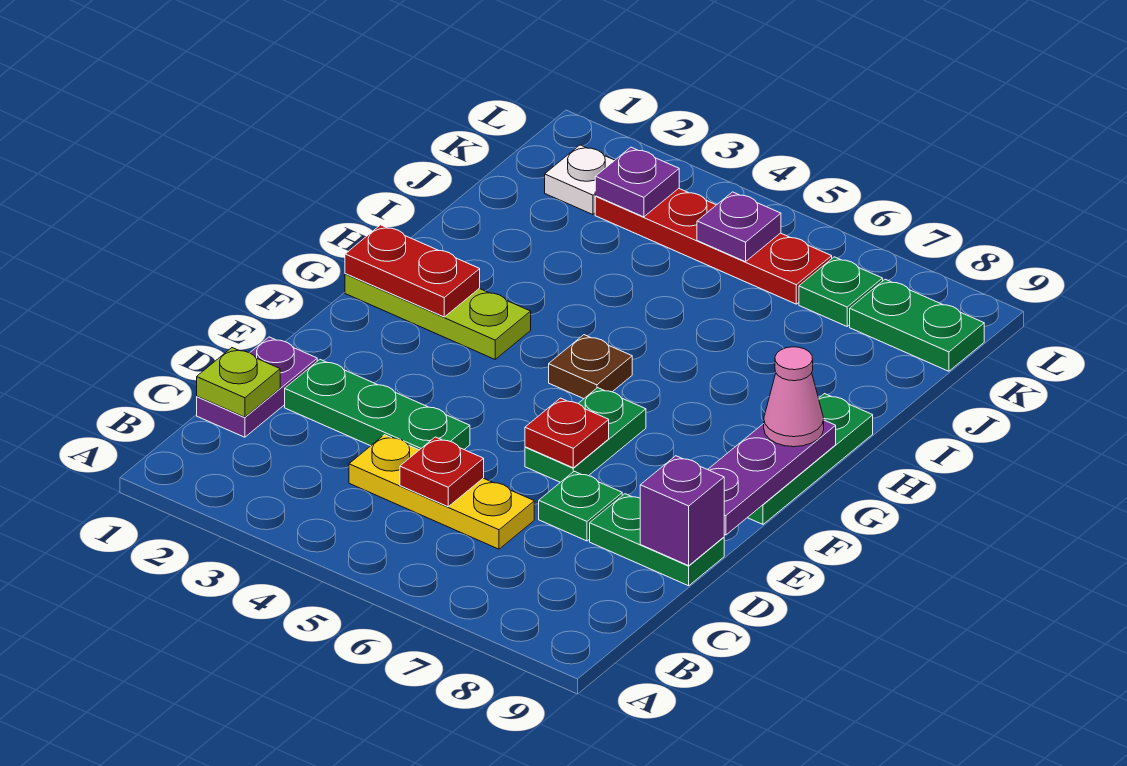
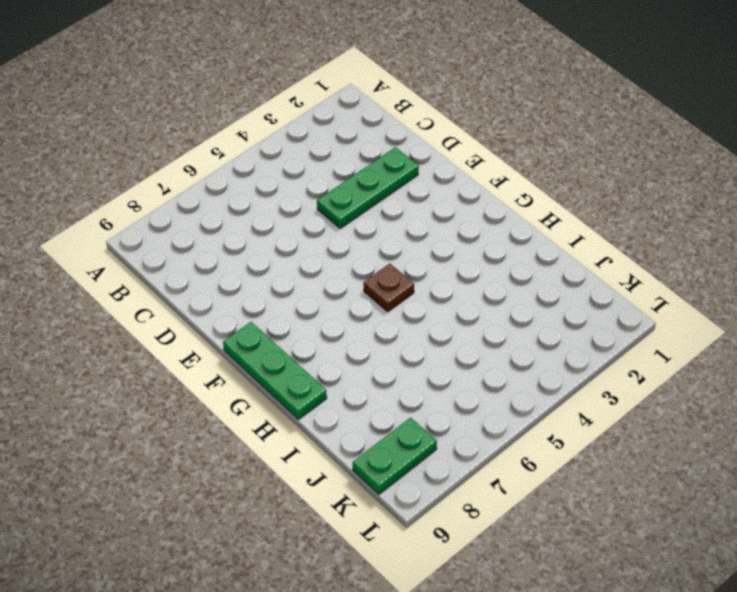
none -> purple 1x2 plate [197,337,317,437]
none -> yellow 1x3 plate [349,435,534,549]
none -> green 1x1 plate [539,471,622,541]

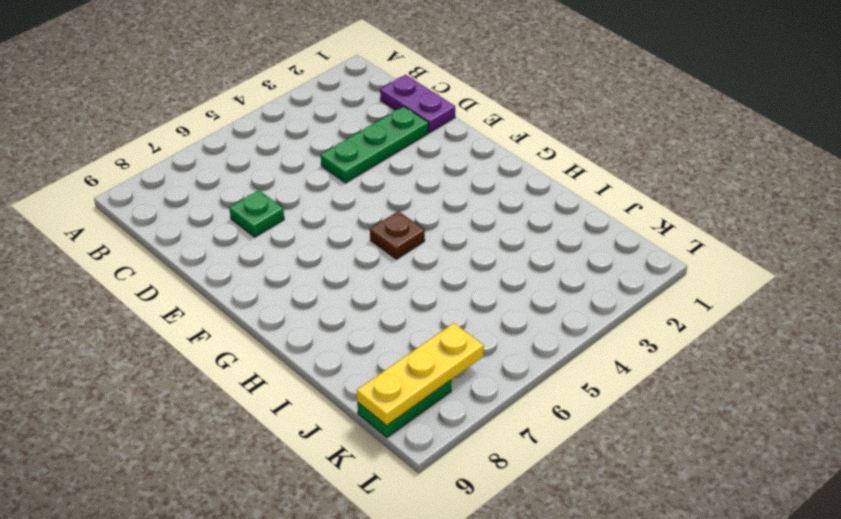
yellow 1x3 plate [357,323,484,426] -> yellow 1x3 plate moved to [349,435,534,549]
none -> green 1x2 plate [590,494,724,586]
none -> green 1x2 plate [525,388,646,482]
none -> green 1x3 plate [748,394,873,524]

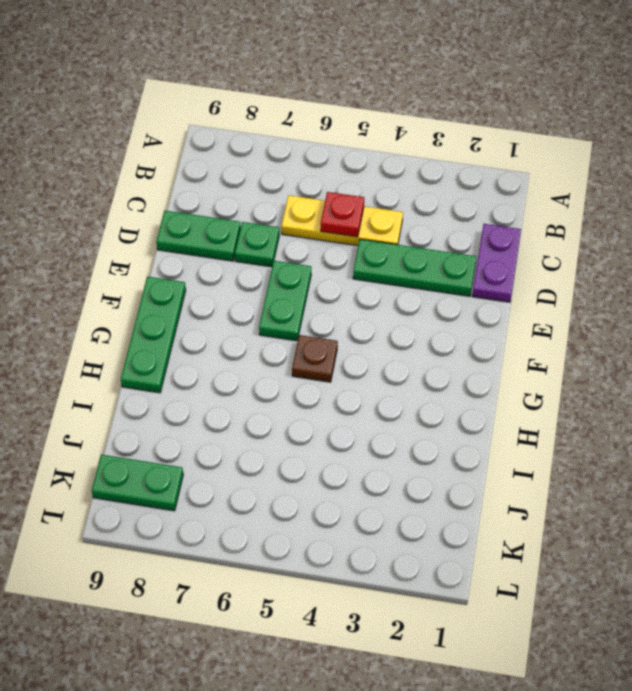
none -> lime 1x3 plate [345,274,531,359]
none -> white 1x1 plate [545,145,615,215]
none -> red 1x4 plate [595,189,832,304]

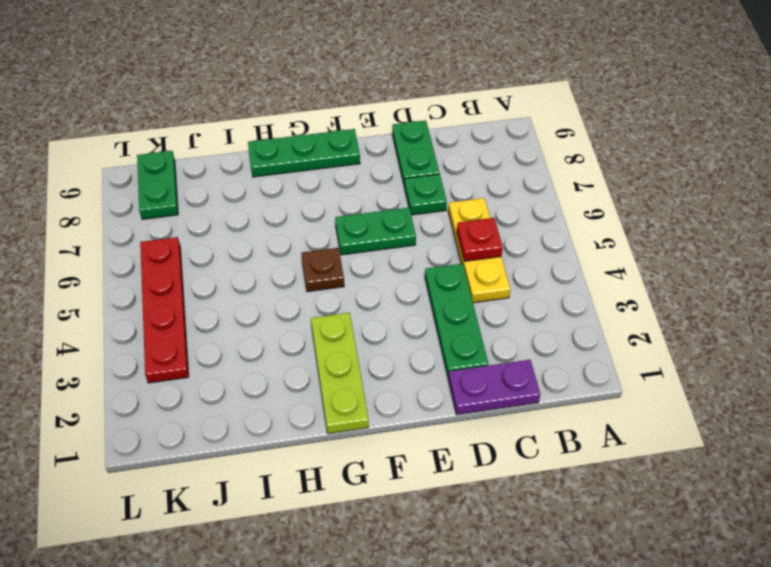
none -> white 1x1 plate [545,145,615,215]
none -> green 1x1 plate [799,257,883,326]
none -> lime 1x1 plate [197,348,280,417]

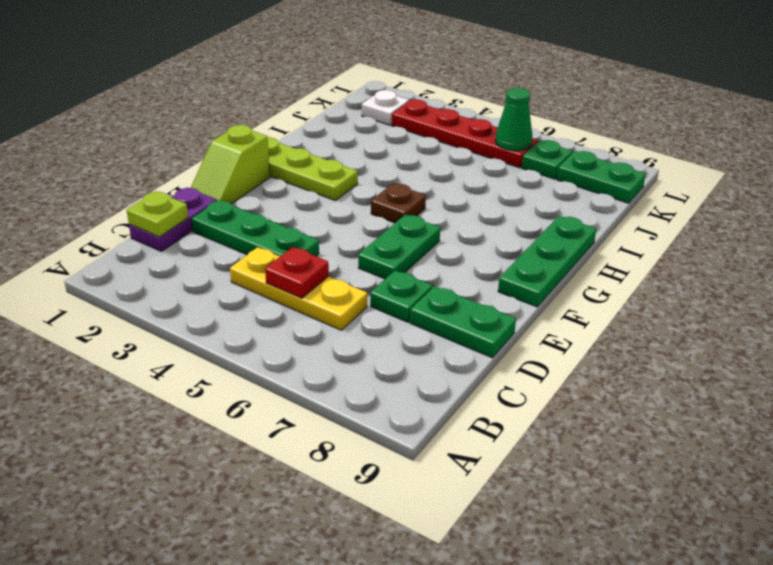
lime 1x2 slope [191,125,270,204] -> none
green 1x1 cone [495,88,532,151] -> none
none -> purple 1x1 brick [640,456,724,566]
none -> red 1x1 plate [525,398,609,468]
none -> purple 1x3 plate [708,420,836,535]

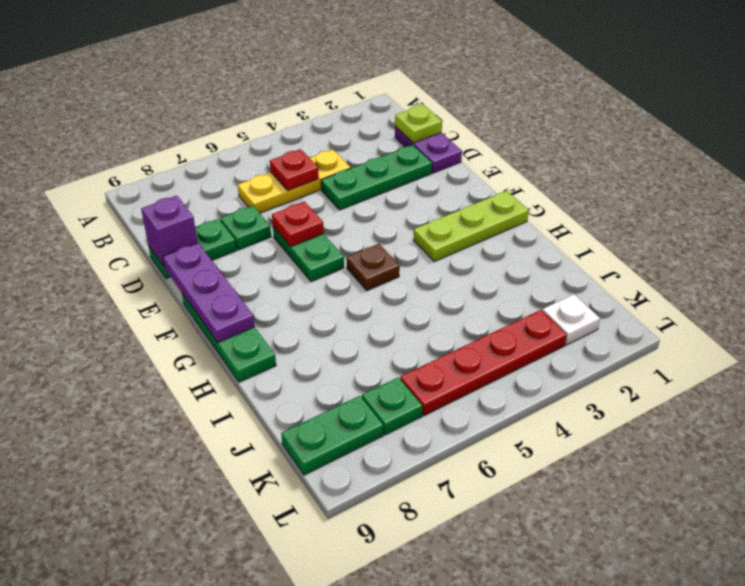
none -> red 1x2 plate [345,225,480,317]
none -> purple 1x1 plate [595,147,679,217]
none -> purple 1x1 plate [697,192,781,262]

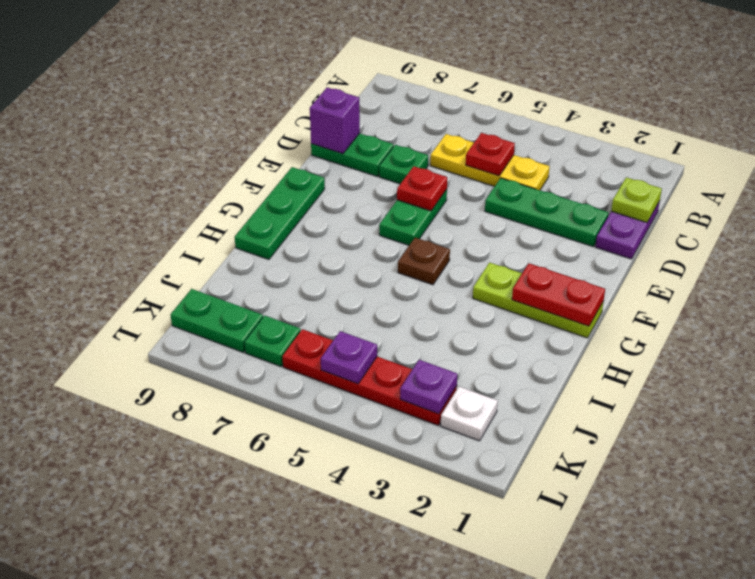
none -> purple 1x3 plate [708,420,836,535]
none -> pink 1x1 cone [764,347,824,447]

